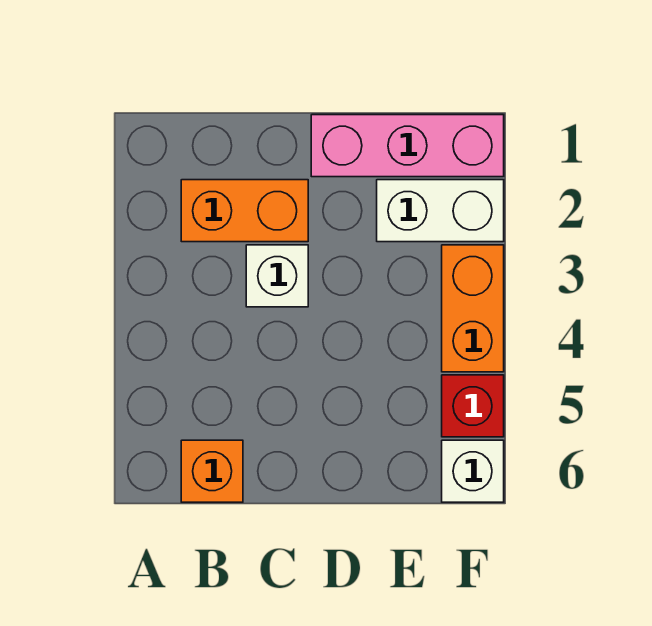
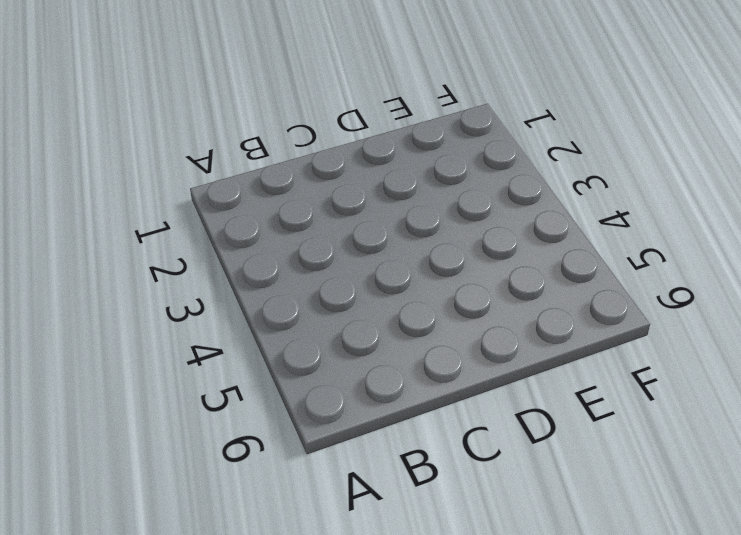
none -> orange 1x2 brick [181,180,308,242]
none -> orange 1x1 brick [181,440,243,502]

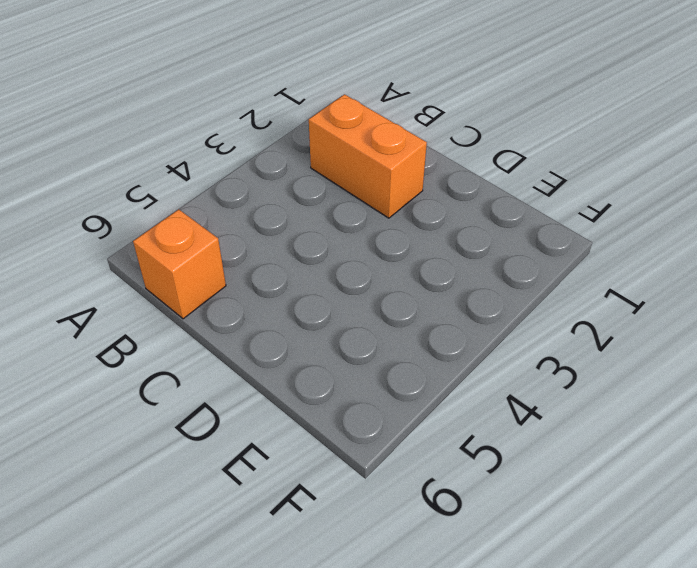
none -> white 1x1 brick [246,245,308,307]
none -> pink 1x3 brick [311,115,504,177]

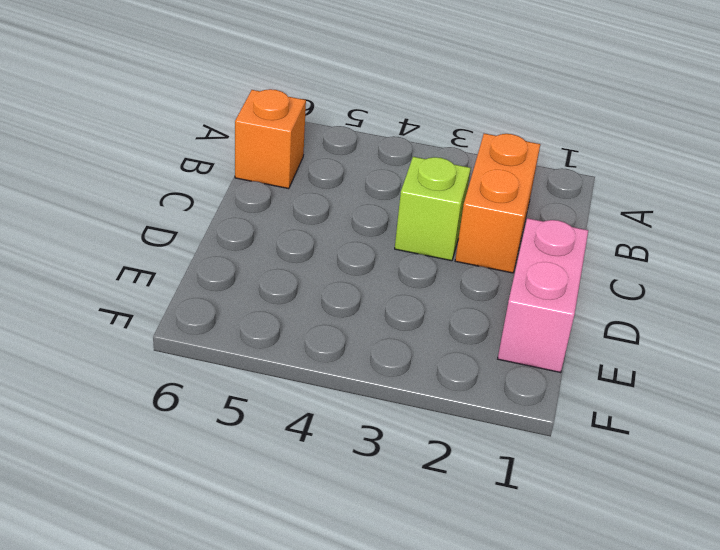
lime 1x1 brick [395,157,471,261] -> white 1x1 brick [246,245,308,307]
pink 1x2 brick [498,218,588,373] -> pink 1x3 brick [311,115,504,177]
none -> white 1x2 brick [377,180,504,242]
none -> orange 1x2 brick [442,245,504,372]

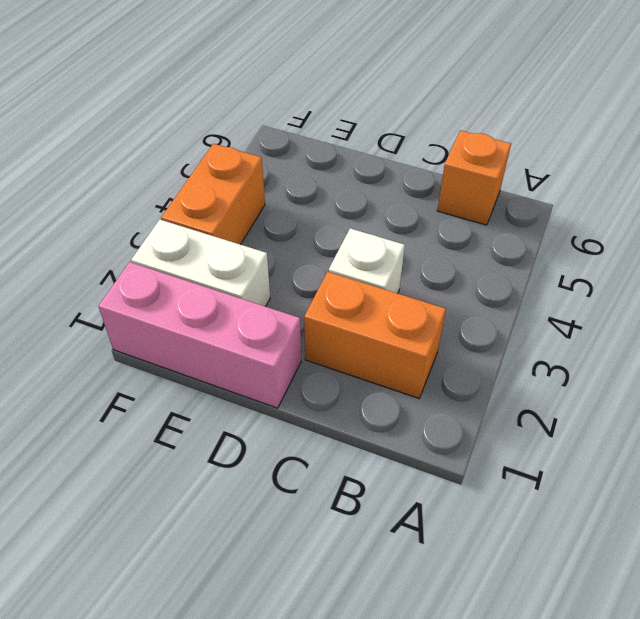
none -> red 1x1 brick [442,375,504,437]
none -> white 1x1 brick [442,440,504,502]

